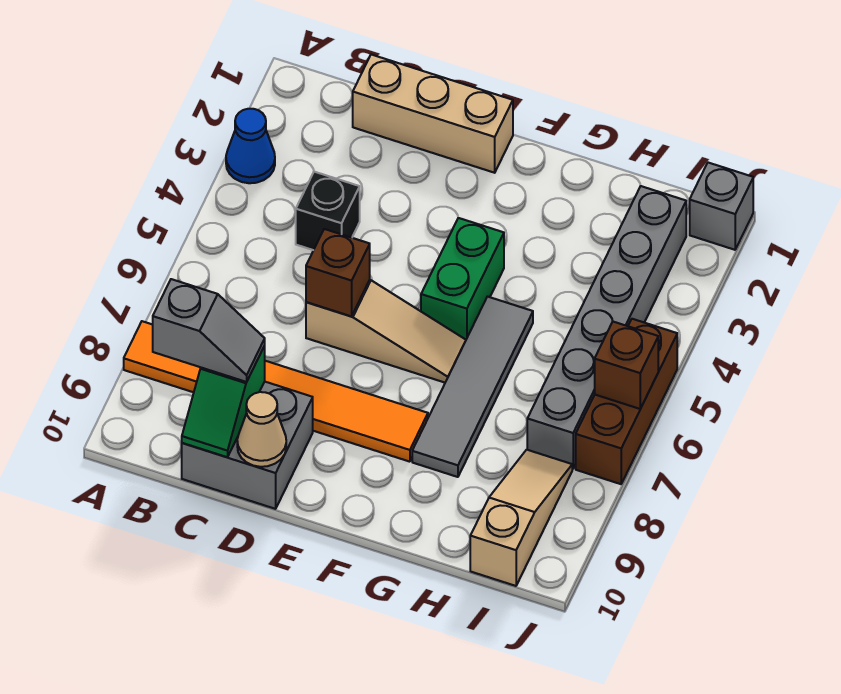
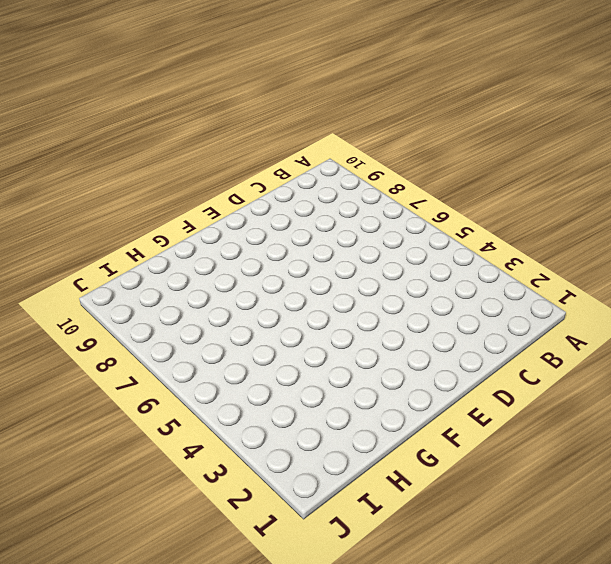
none -> blue 1x1 cone [226,109,275,183]
none -> orange 1x6 tile [124,321,428,462]
none -> tan 1x3 brick [353,55,513,173]

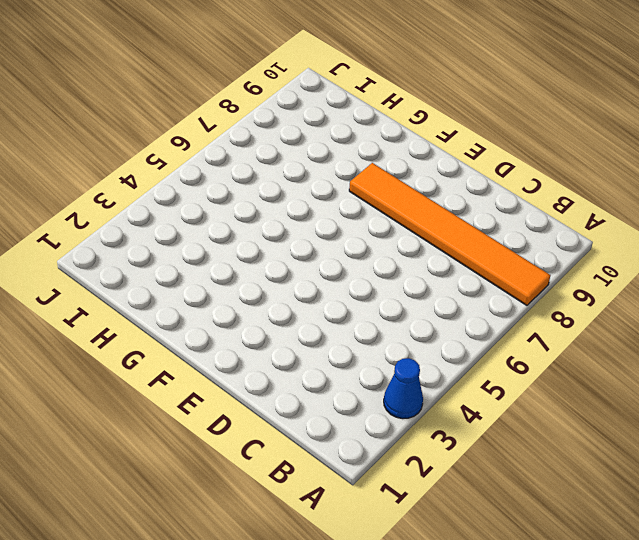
none -> tan 1x3 brick [353,55,513,173]
none -> black 1x1 brick [296,172,360,250]
none -> grey 2x2 brick [182,382,313,509]

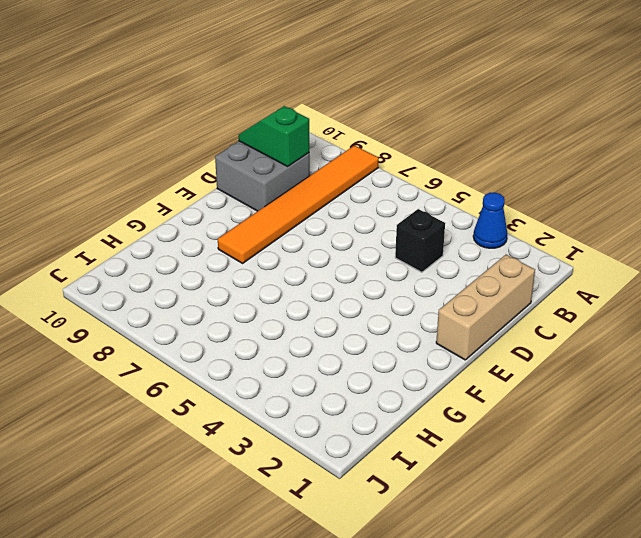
none -> tan 1x3 slope [306,280,466,383]
none -> green 1x2 brick [421,218,504,339]
none -> grey 1x4 tile [412,297,533,477]

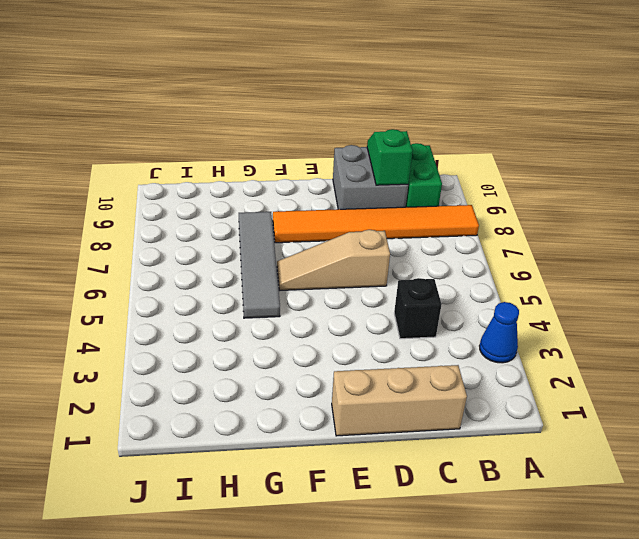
green 1x2 brick [406,143,442,207] -> green 1x2 brick moved to [421,218,504,339]
none -> grey 1x6 brick [527,186,686,469]
none -> tan 1x3 slope [470,450,572,586]
none -> grey 1x1 brick [690,163,753,250]

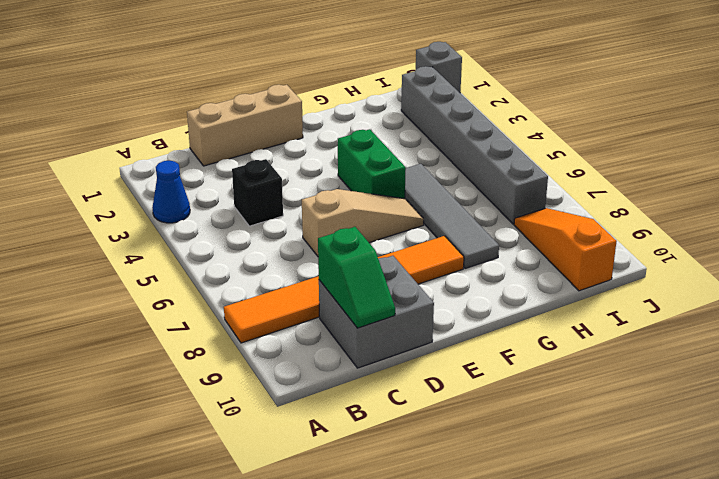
orange 1x3 slope [514,208,617,291] -> tan 1x3 slope [470,450,572,586]
none -> brown 1x3 brick [576,319,677,484]
none -> brown 1x1 brick [306,229,370,316]
none -> tan 1x1 cone [237,392,286,467]

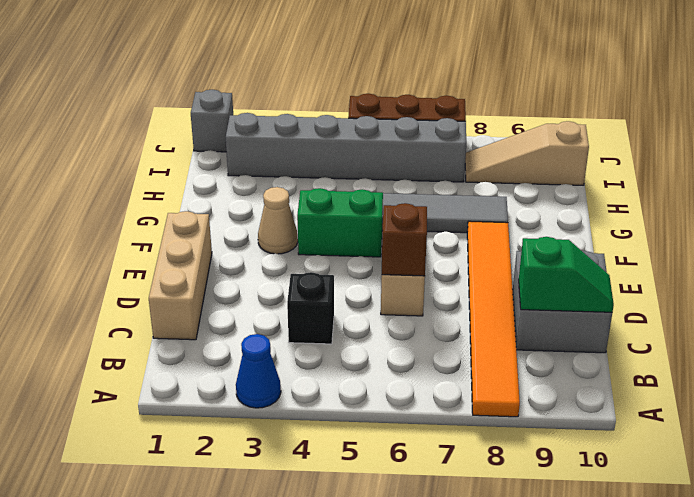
tan 1x1 cone [258,187,298,254] -> tan 1x1 cone moved to [237,392,286,467]
none -> brown 1x1 brick [595,322,658,409]
none -> grey 1x2 slope [153,279,265,382]

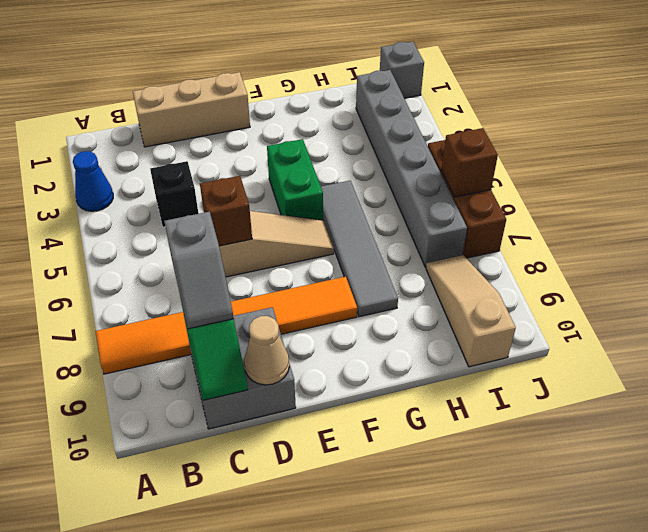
grey 1x2 slope [164,212,234,329] -> grey 1x2 slope turned to [153,279,265,382]

